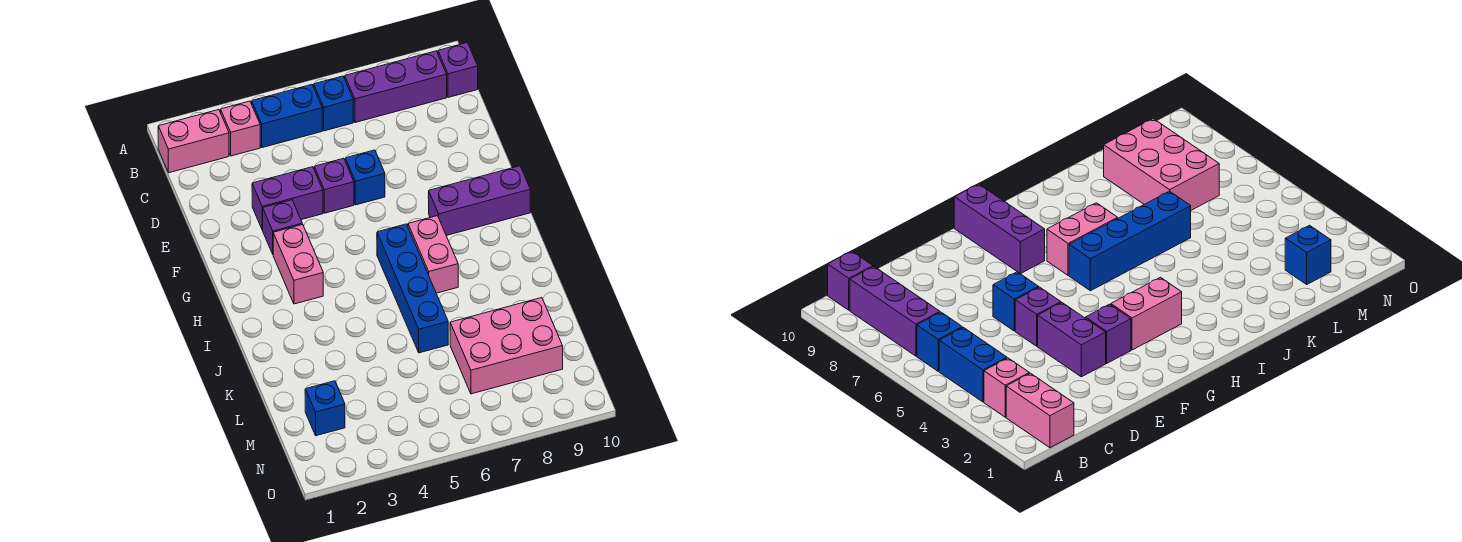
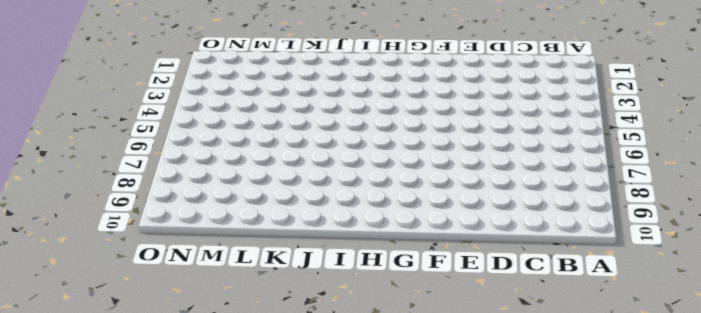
none -> pink 1x2 brick [158,110,229,173]
none -> pink 1x1 brick [221,101,260,156]
none -> blue 1x2 brick [252,84,322,148]

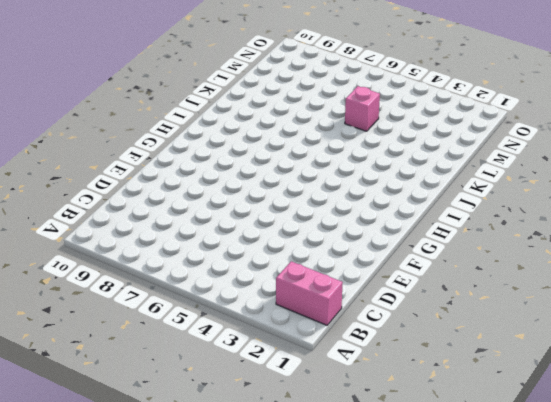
pink 1x1 brick [345,86,380,131] -> pink 1x1 brick moved to [221,101,260,156]
none -> blue 1x2 brick [252,84,322,148]
none -> blue 1x1 brick [313,76,353,131]
none -> purple 1x3 brick [344,51,447,123]

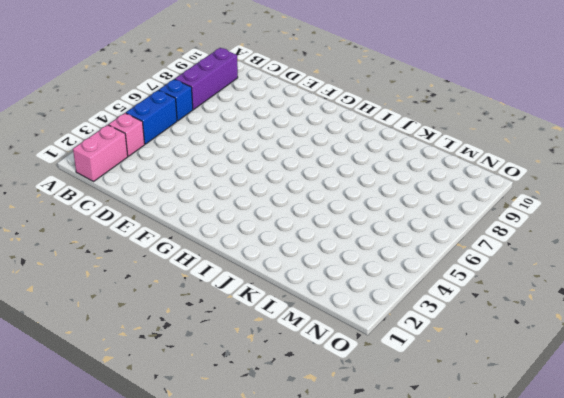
none -> purple 1x1 brick [438,43,478,97]
none -> purple 1x2 brick [252,167,323,230]
none -> purple 1x1 brick [314,158,354,213]

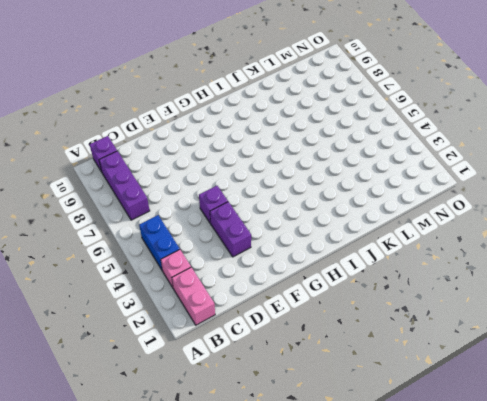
none -> blue 1x1 brick [313,76,353,131]
none -> blue 1x1 brick [345,150,385,205]
none -> purple 1x1 brick [263,200,302,254]

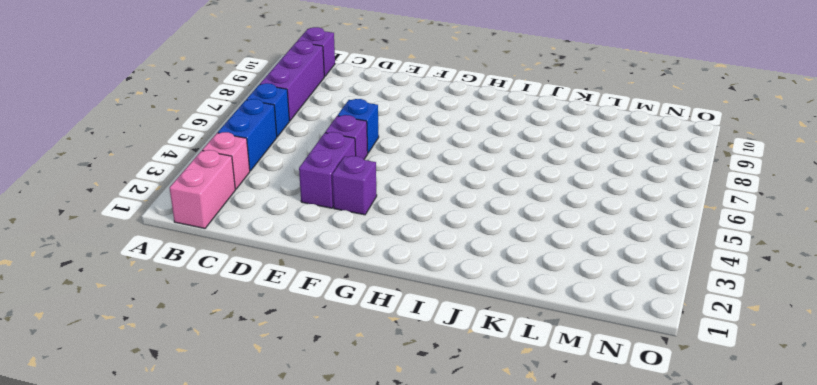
none -> pink 1x2 brick [273,224,323,304]
none -> purple 1x3 brick [429,166,530,236]
none -> blue 1x4 brick [377,224,448,353]

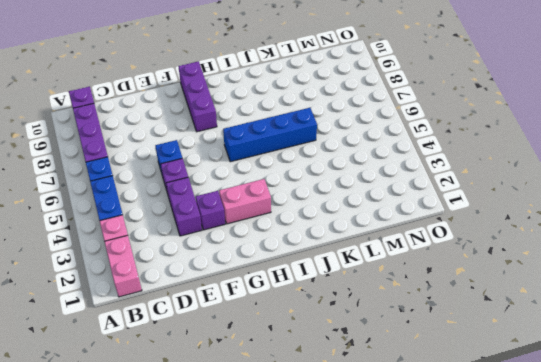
none -> pink 1x2 brick [408,216,458,293]
none -> pink 2x3 brick [450,298,563,394]
none -> blue 1x1 brick [305,381,345,436]

